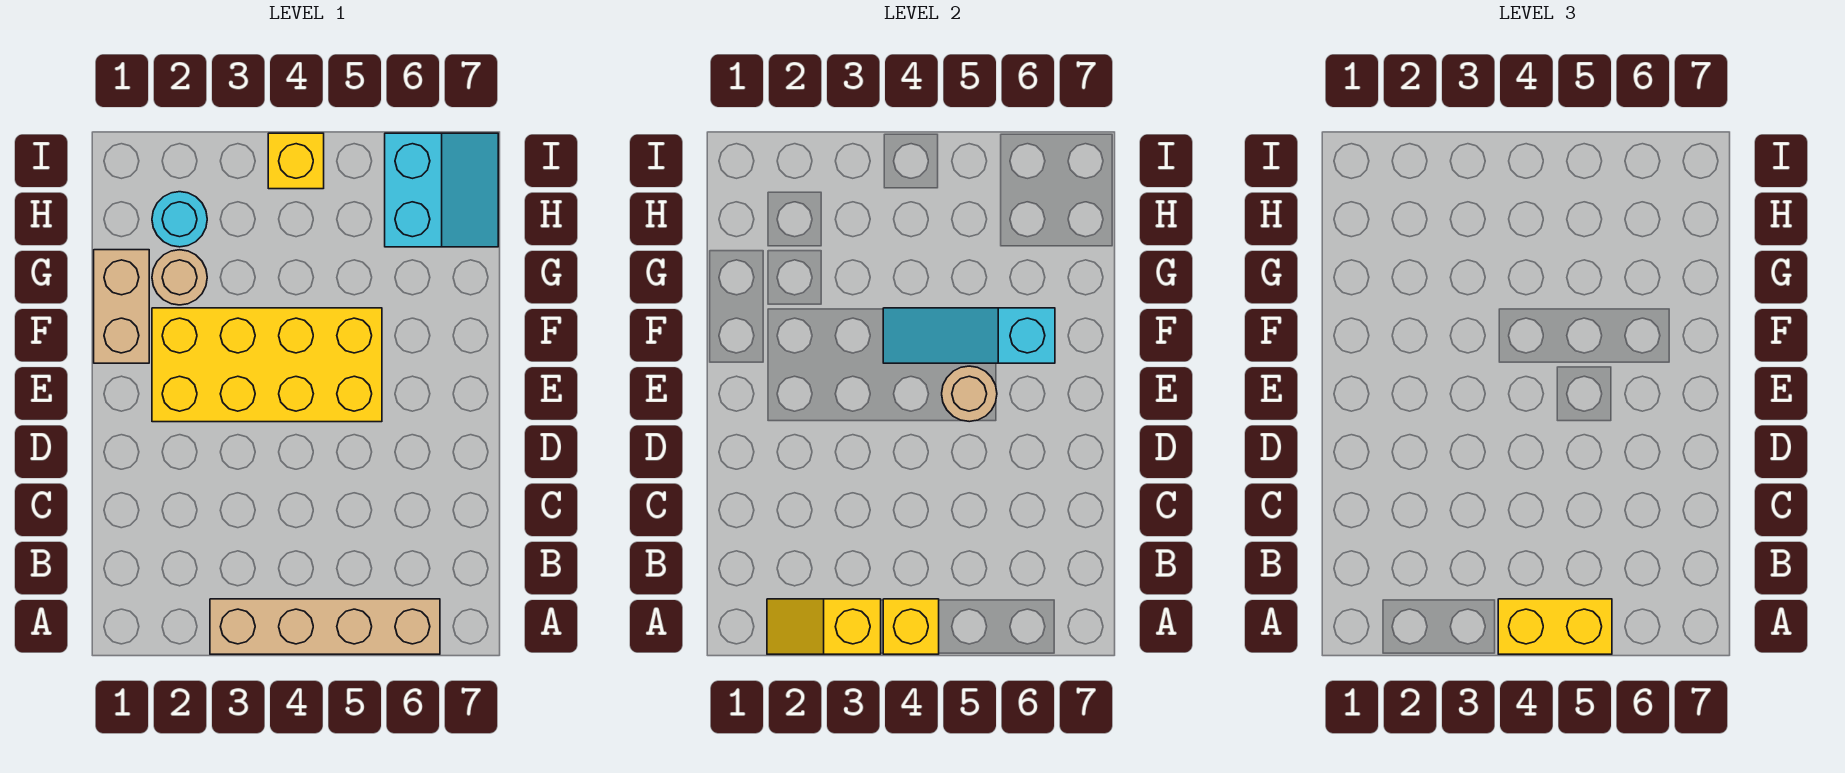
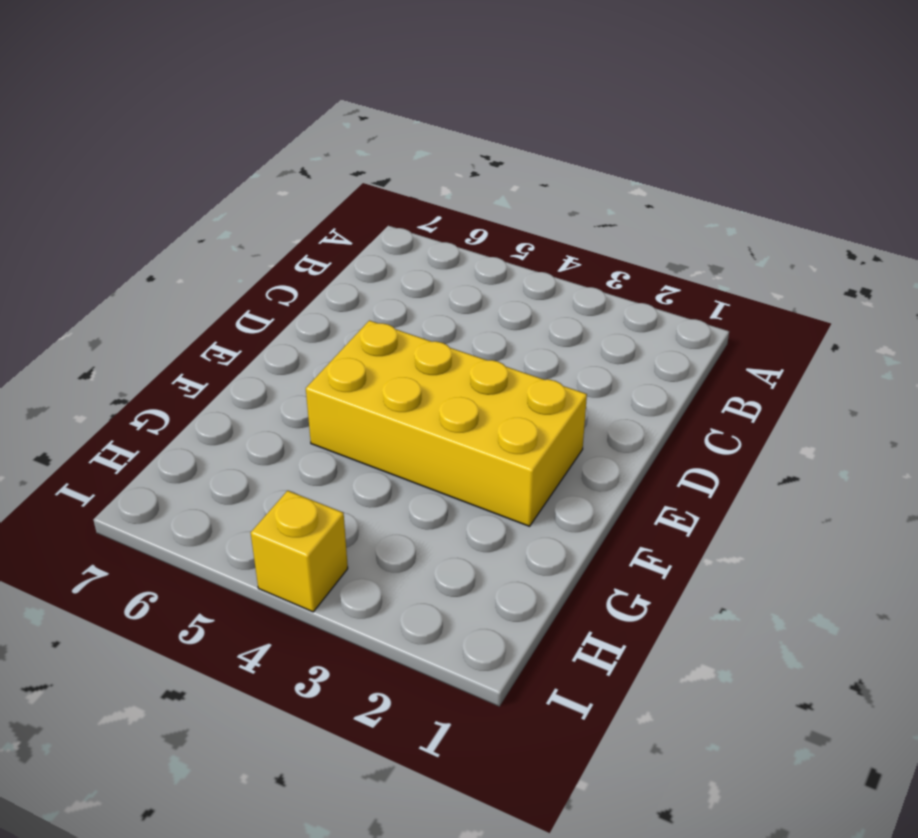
none -> tan 1x4 brick [210,599,440,654]
none -> tan 1x2 brick [94,250,149,363]
none -> tan 1x1 round brick [152,250,207,305]

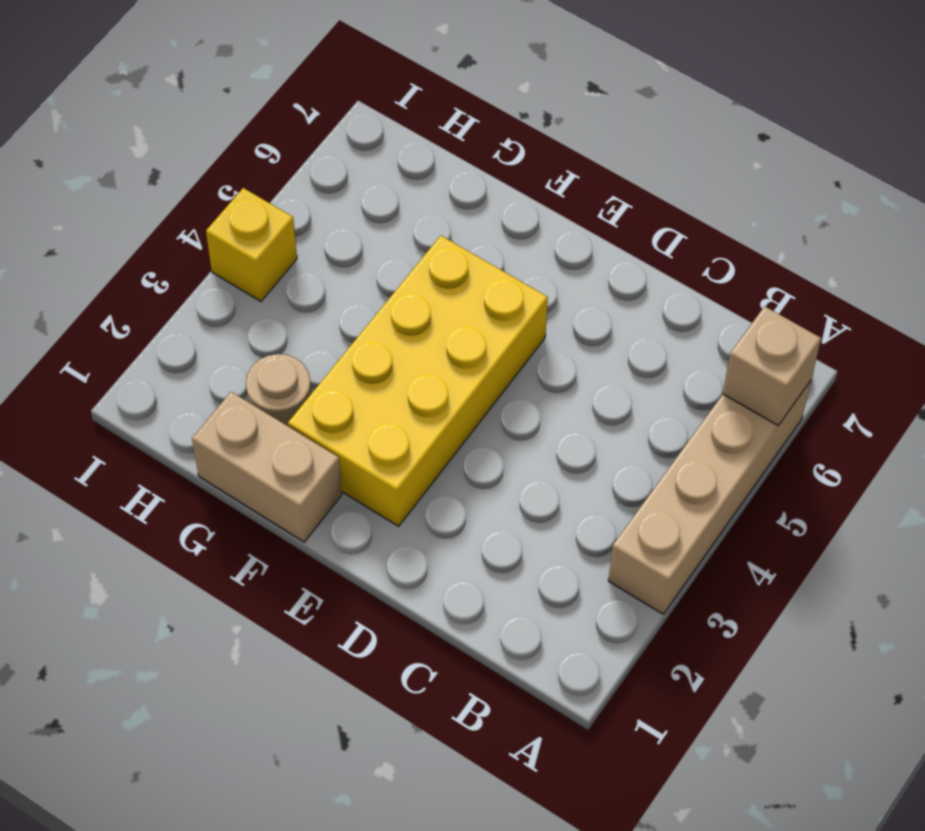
tan 1x1 brick [723,306,821,425] -> none
none -> cyan 1x1 round brick [152,192,207,247]
none -> cyan 2x2 slope [385,133,498,247]
none -> yellow 1x2 slope [767,599,881,654]

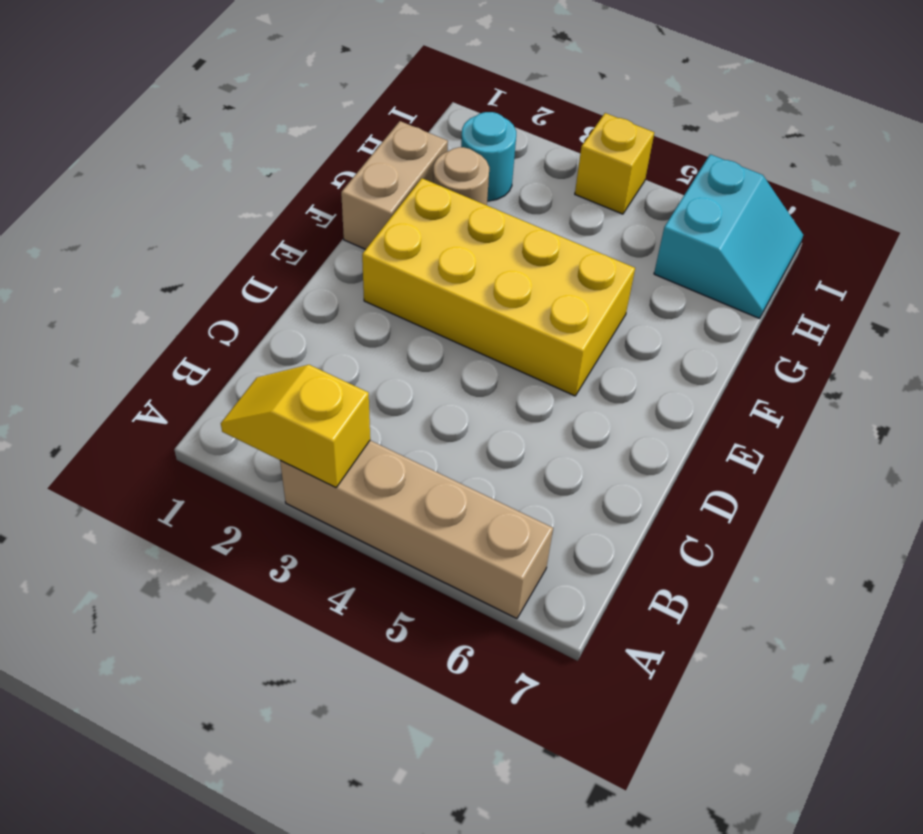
none -> yellow 1x1 brick [883,599,939,654]
none -> tan 1x1 round brick [942,366,997,422]
none -> cyan 1x3 slope [883,308,1055,363]

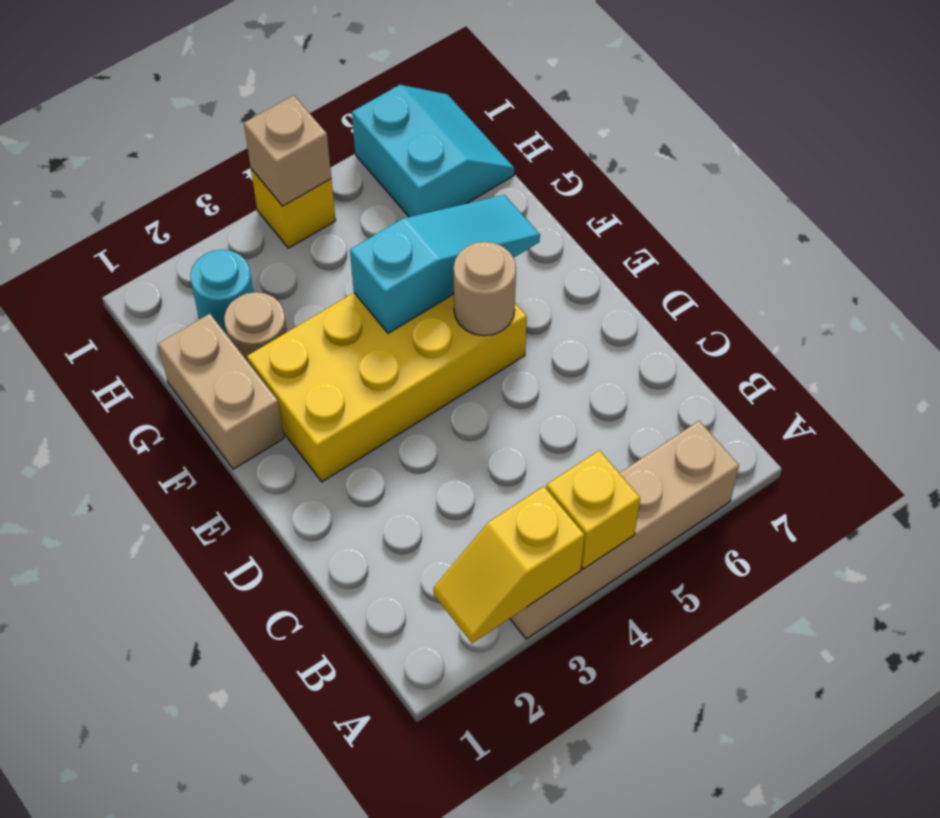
cyan 1x3 slope [350,195,540,333] -> cyan 1x3 slope turned to [883,308,1055,363]
tan 1x1 brick [244,95,331,206] -> none
none -> yellow 1x2 brick [1498,599,1612,654]

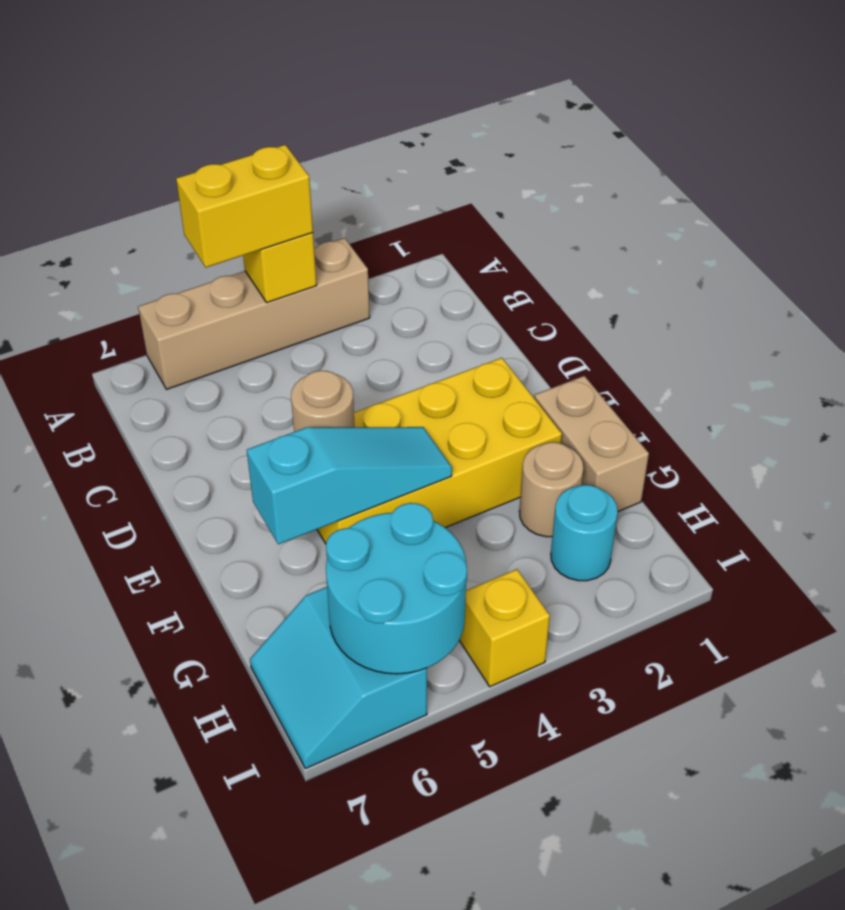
cyan 2x2 round brick [326,503,467,674] -> none
none -> yellow 1x2 slope [767,599,881,654]

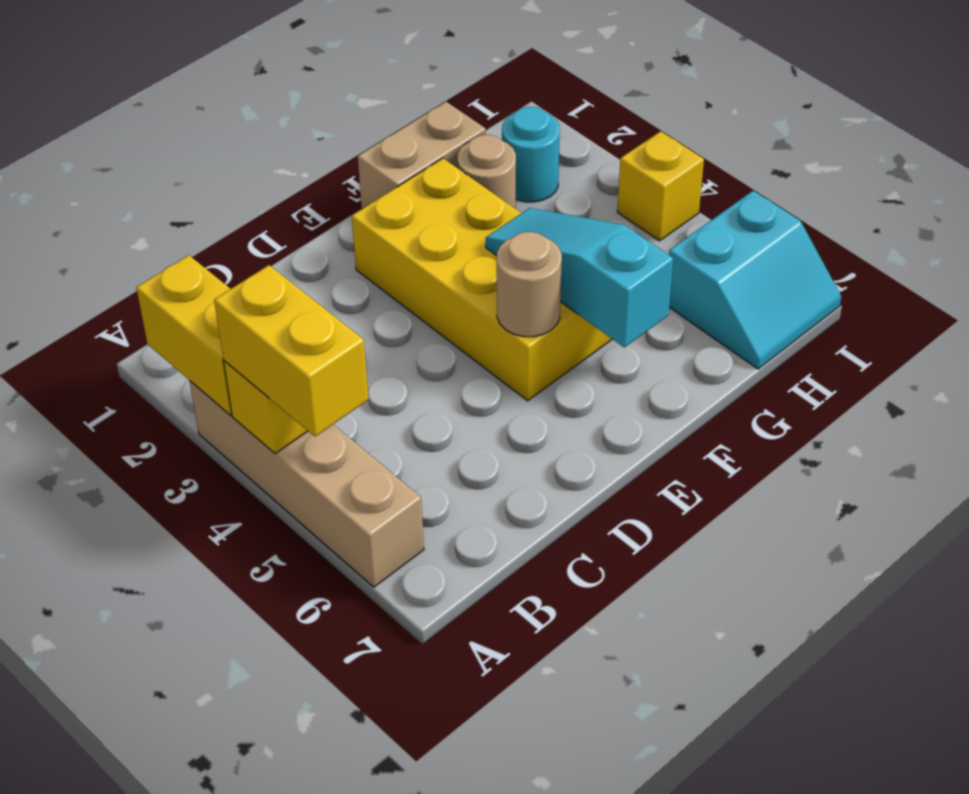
yellow 1x2 brick [136,255,232,415] -> yellow 1x2 slope [767,599,881,654]

